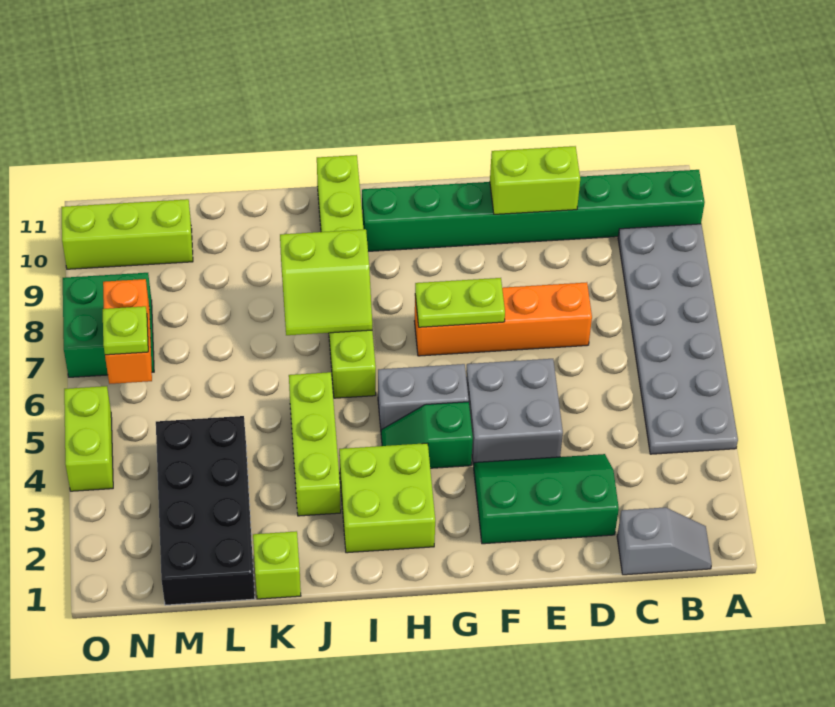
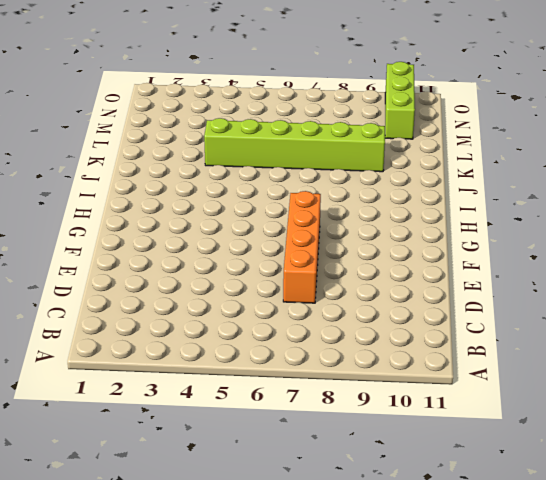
lime 1x6 brick [204,118,385,172] -> lime 1x6 brick moved to [317,155,376,398]
none -> grey 2x6 plate [618,224,738,454]
none -> green 1x8 brick [362,170,705,251]
none -> grey 1x2 slope [617,507,712,575]

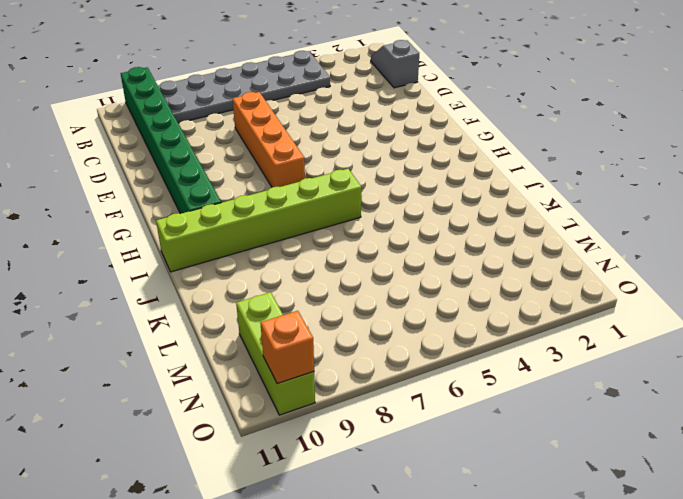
orange 1x1 brick [260,311,314,384] -> none
none -> green 2x3 slope [474,454,619,544]
none -> grey 2x2 brick [466,359,563,465]
none -> green 1x2 slope [381,402,473,468]

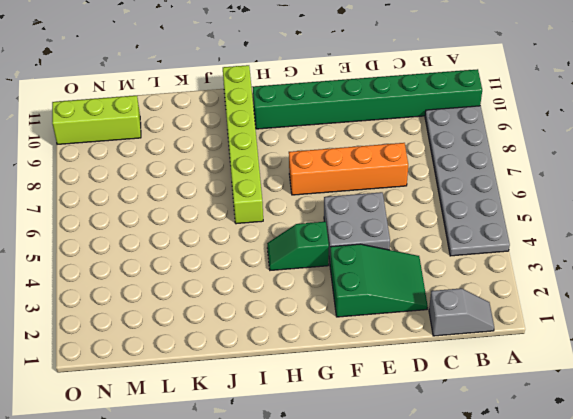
green 2x3 slope [330,244,428,317] -> green 2x3 slope turned to [474,454,619,544]
none -> grey 1x2 brick [378,364,469,430]
none -> lime 2x2 brick [339,443,435,553]
none -> lime 1x3 brick [289,372,341,516]

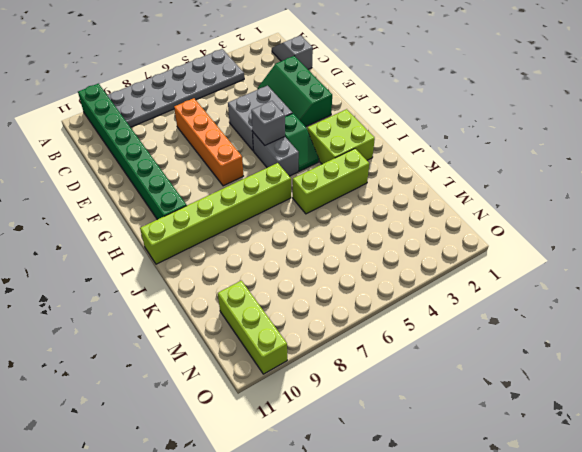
grey 1x1 brick [251,101,285,145] -> none
none -> lime 1x1 brick [253,531,301,599]
none -> black 2x4 brick [156,416,255,605]
none -> green 2x2 brick [63,273,154,377]

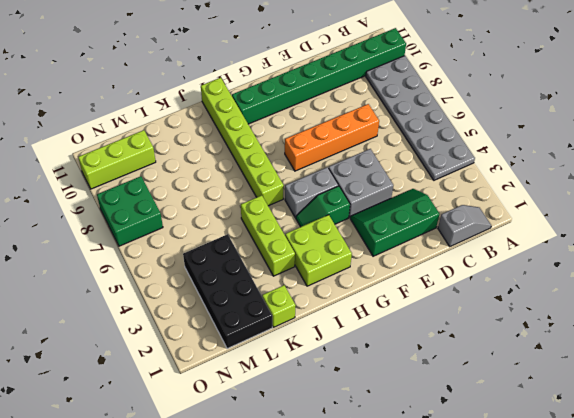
none -> lime 1x2 brick [64,386,113,491]
none -> lime 1x2 brick [490,146,580,214]
none -> lime 1x2 plate [415,278,505,327]

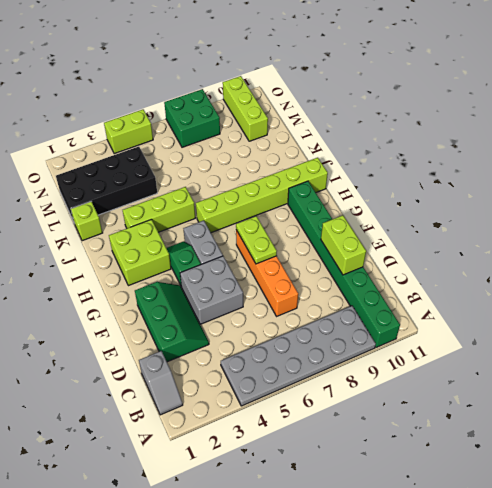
none -> lime 2x2 slope [280,229,372,335]
none -> orange 1x2 brick [103,279,152,384]
none -> lime 1x1 plate [103,306,148,355]

